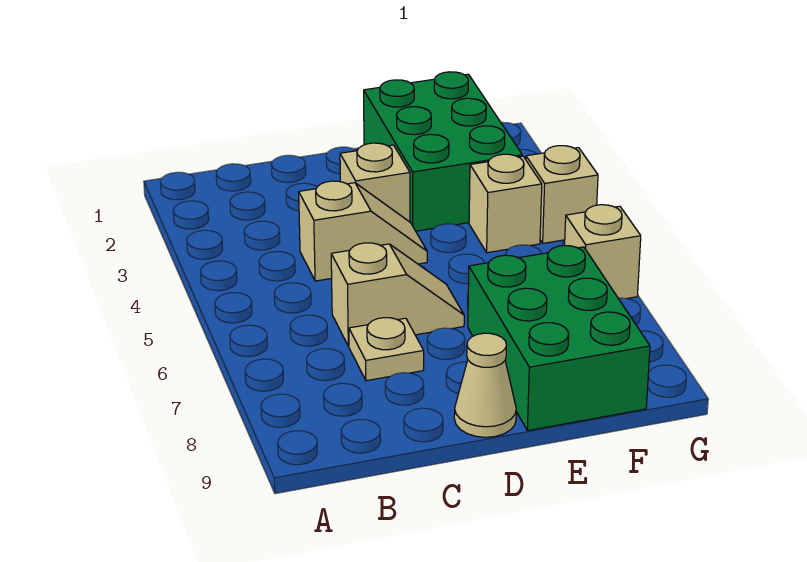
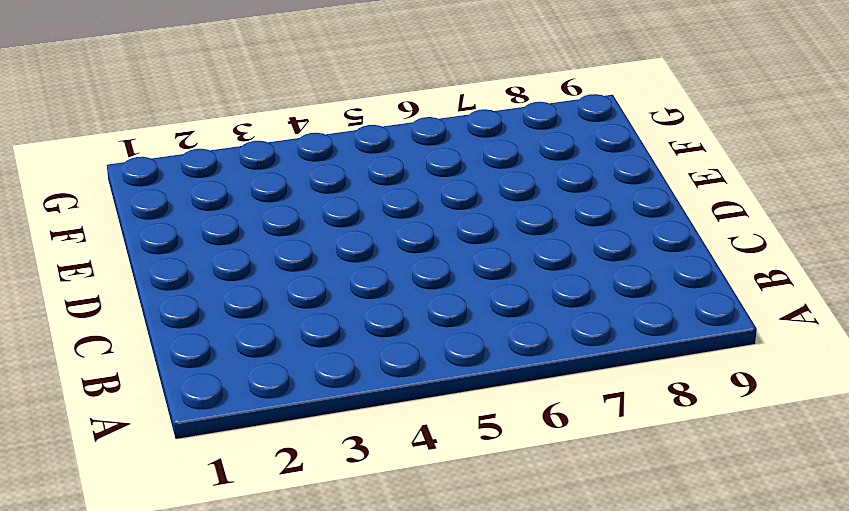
none -> tan 1x2 slope [299,181,427,281]
none -> tan 1x2 slope [331,243,464,346]

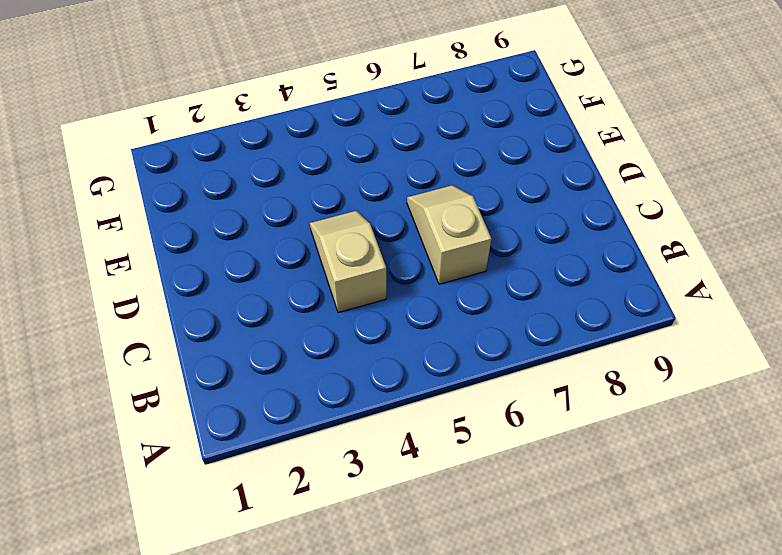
none -> tan 1x1 plate [349,318,424,381]
none -> tan 1x1 brick [340,143,410,222]

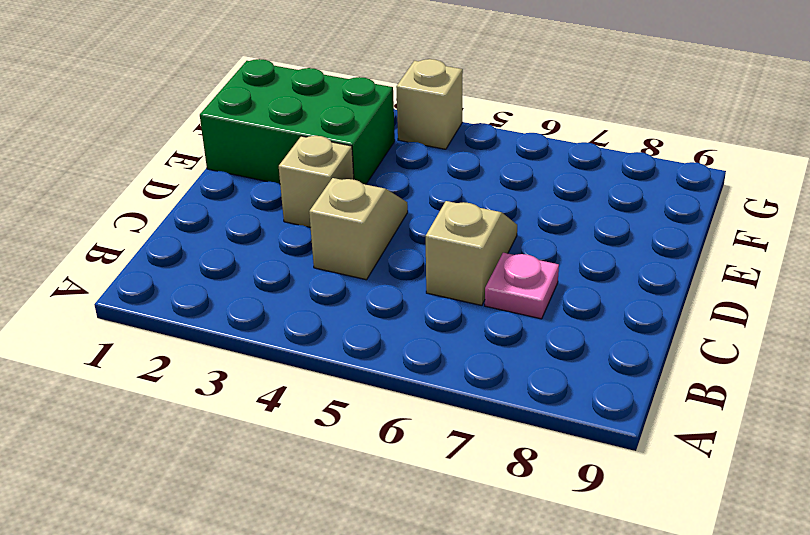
pink 1x1 plate [485,253,559,319] -> tan 1x1 plate [349,318,424,381]
none -> tan 1x1 cone [454,333,516,437]
none -> green 2x3 brick [468,246,650,431]

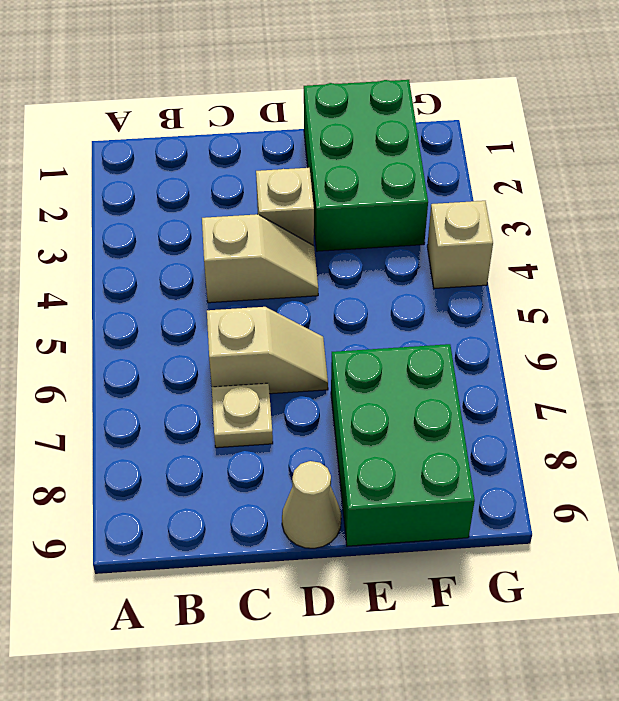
none -> tan 1x1 brick [469,154,542,253]
none -> tan 1x1 brick [565,205,641,299]

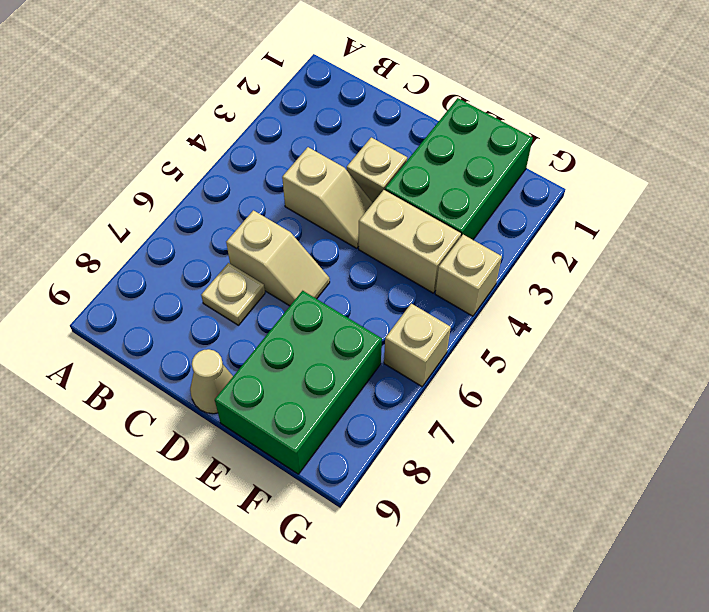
tan 1x2 brick [359,190,461,293] -> tan 1x1 brick [469,154,542,253]

